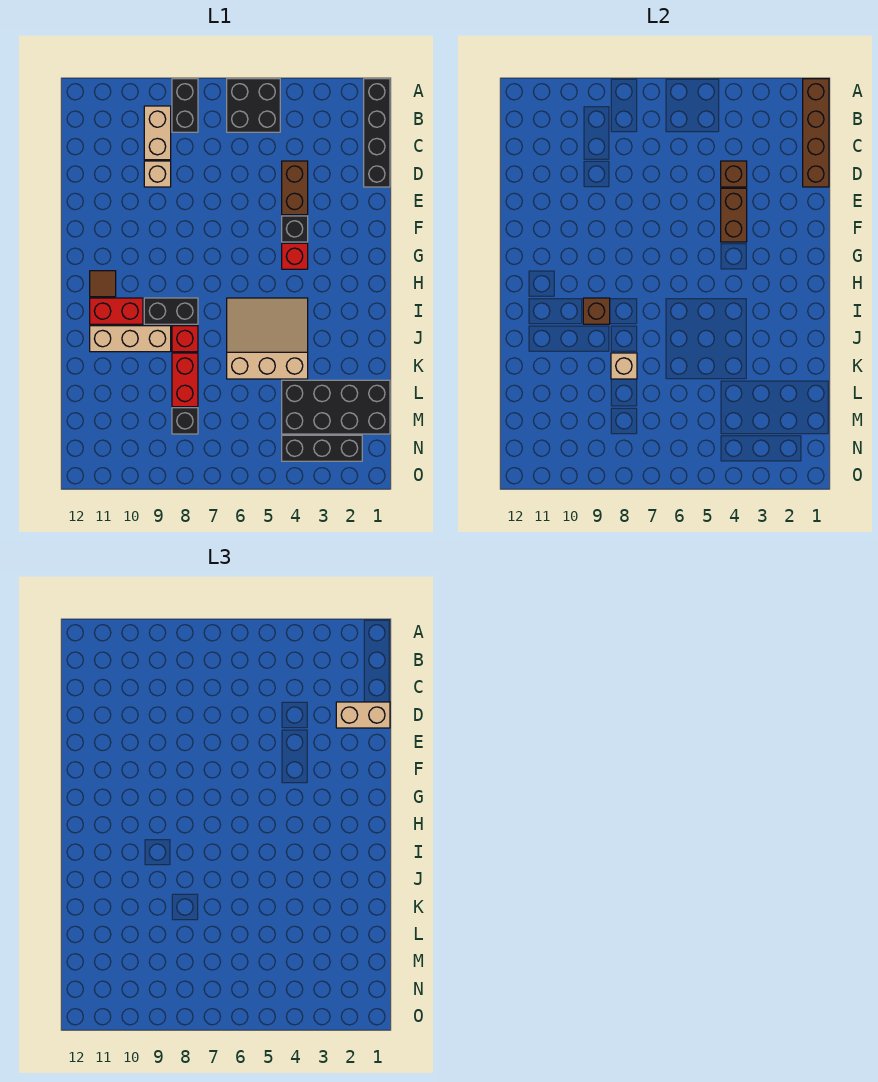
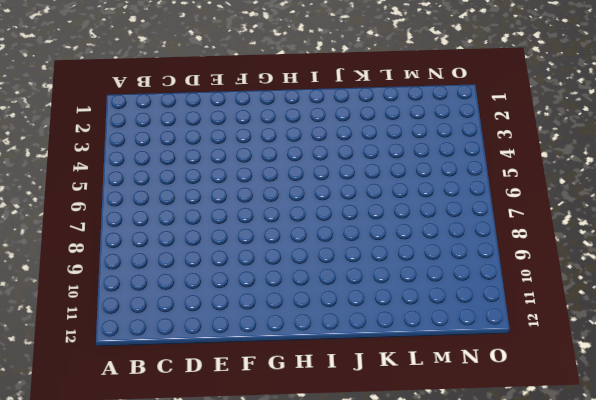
none -> black 1x4 brick [364,79,390,187]
none -> black 2x2 brick [227,79,280,132]
none -> black 1x2 brick [172,79,198,132]

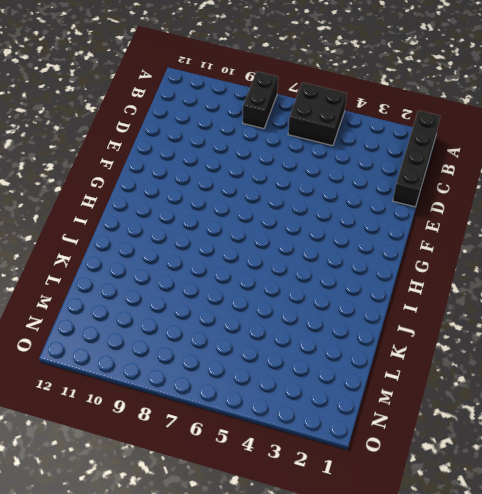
none -> tan 1x2 brick [144,106,171,160]
none -> brown 1x2 brick [282,161,308,215]
none -> tan 1x1 brick [144,161,171,187]

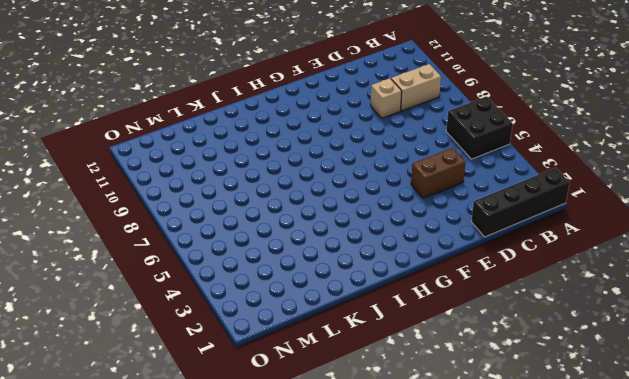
none -> black 1x2 brick [172,79,198,132]
none -> black 1x1 brick [282,216,308,242]
none -> red 1x1 brick [282,243,308,269]

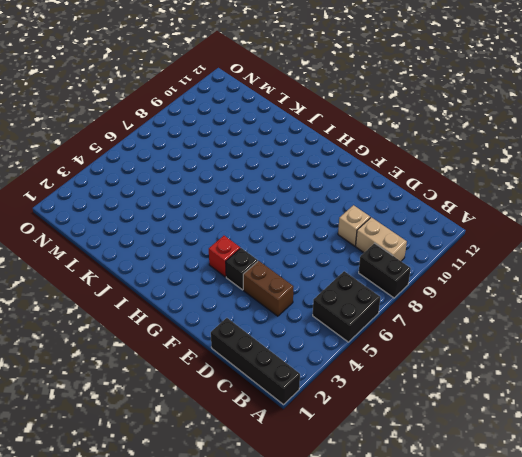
none -> brown 1x1 tile [90,271,116,297]
none -> tan 3x3 slope [227,298,308,379]
none -> black 1x2 brick [144,298,198,324]

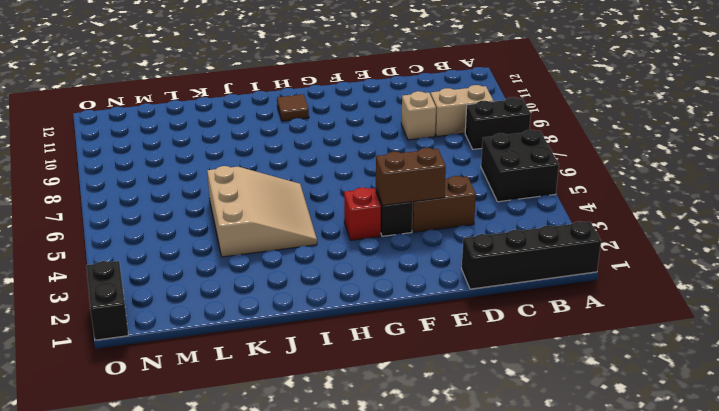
black 1x2 brick [86,261,128,340] -> black 1x2 brick moved to [144,298,198,324]
none -> red 1x2 brick [90,298,143,324]
none -> red 1x1 brick [172,326,198,352]
none -> tan 1x3 brick [90,326,171,352]

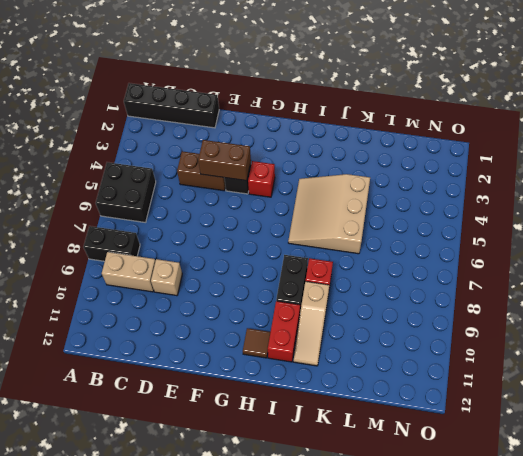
tan 1x3 slope [293,281,329,366] -> tan 1x3 brick [90,326,171,352]
none -> red 1x2 brick [172,353,198,407]
none -> black 2x4 brick [282,380,390,434]
none -> black 1x1 brick [172,408,198,434]

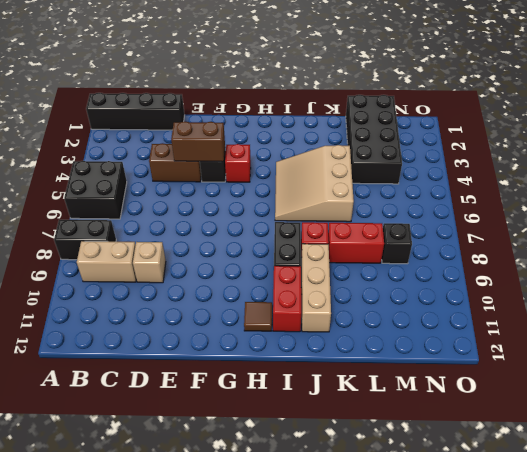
none -> black 1x3 brick [282,435,362,461]
none -> brown 1x4 brick [803,79,829,187]
none -> brown 1x1 brick [721,161,747,187]

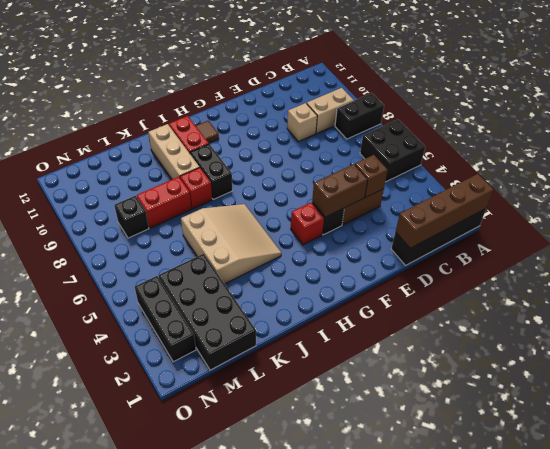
none -> brown 1x1 brick [583,298,610,324]
none -> tan 1x1 brick [611,353,637,379]
none -> tan 1x2 brick [336,702,390,728]

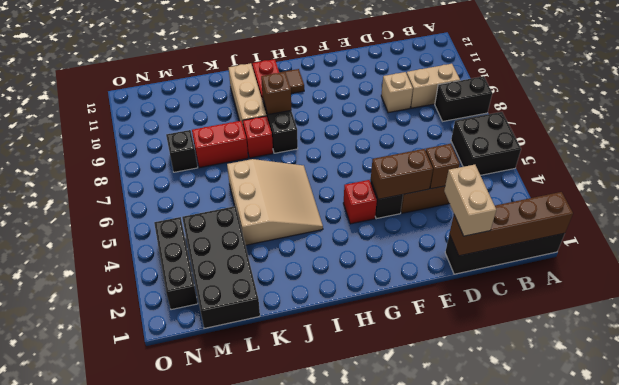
none -> tan 1x1 brick [611,353,637,379]

